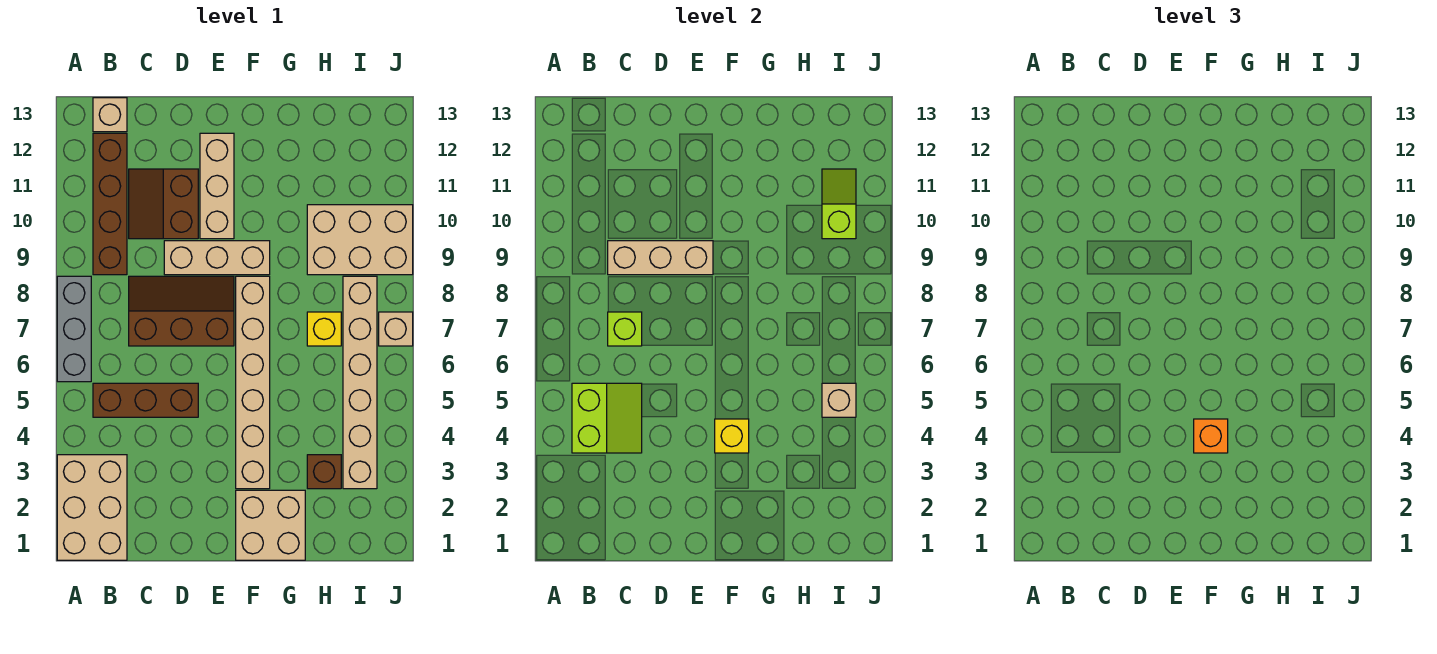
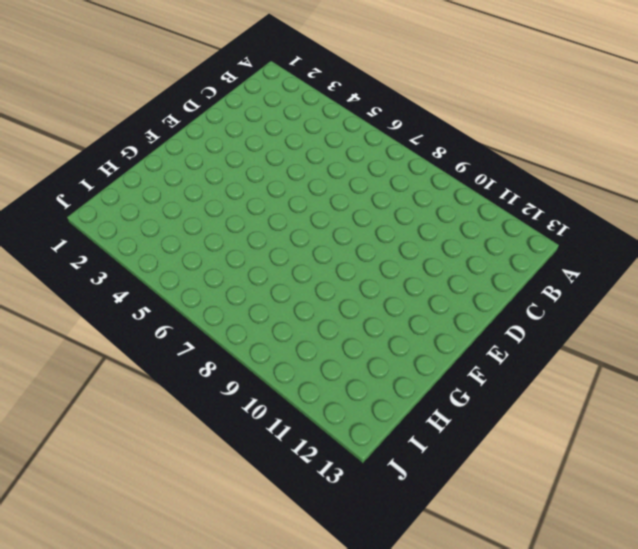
none -> tan 2x3 brick [57,455,127,560]
none -> grey 1x3 brick [57,276,91,382]
none -> brown 1x3 brick [93,383,198,417]

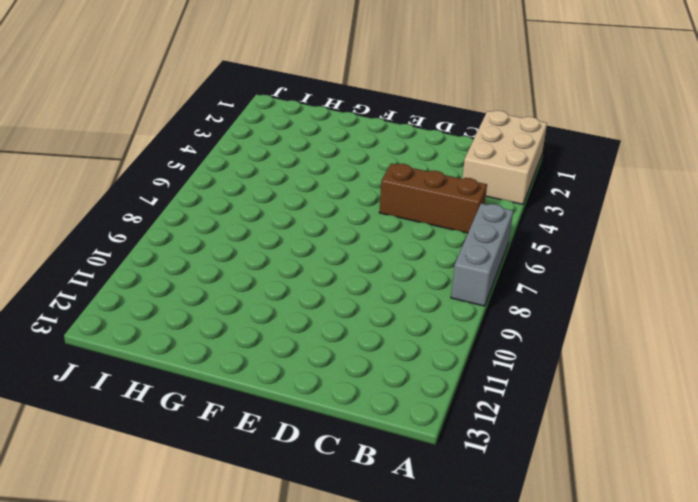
none -> brown 1x4 brick [93,133,127,275]
none -> tan 1x1 brick [93,98,127,132]
none -> brown 2x3 slope [129,276,234,346]

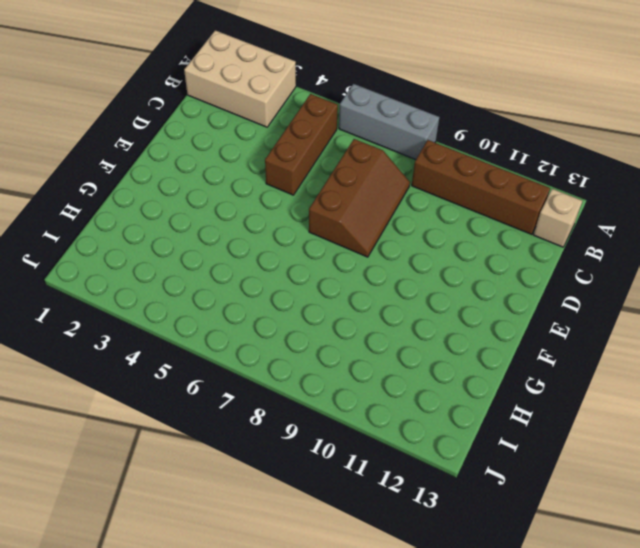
none -> brown 2x2 slope [129,169,198,239]
none -> tan 1x3 brick [164,241,270,275]
none -> tan 1x3 brick [200,133,234,239]

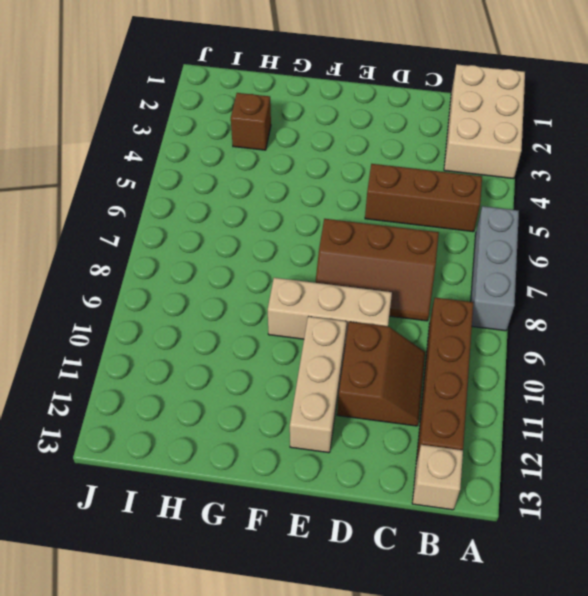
none -> tan 2x2 brick [236,490,305,560]
none -> tan 1x6 brick [236,276,270,489]
none -> yellow 1x1 brick [307,312,341,346]

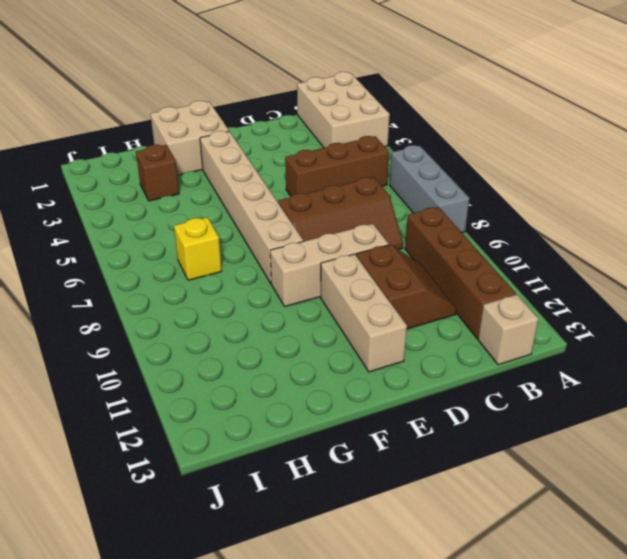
none -> tan 2x3 brick [307,205,413,275]
none -> tan 1x6 brick [343,276,377,489]
none -> tan 1x1 brick [379,312,413,346]

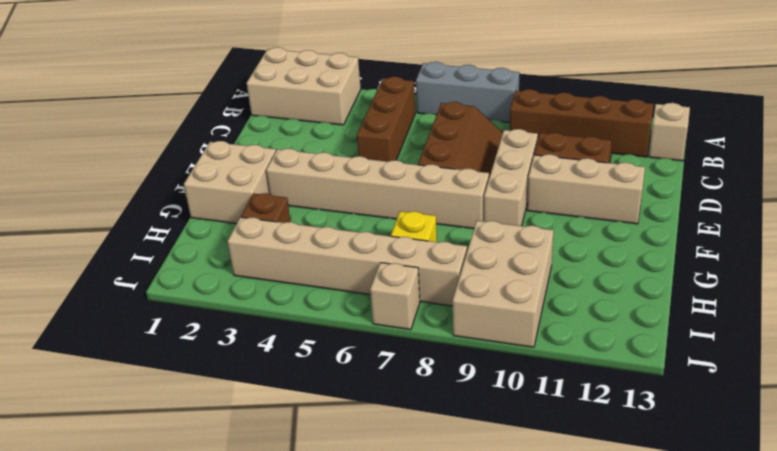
none -> lime 2x2 slope [572,383,642,453]
none -> lime 1x1 brick [608,312,642,346]
none -> tan 1x3 brick [608,241,713,275]

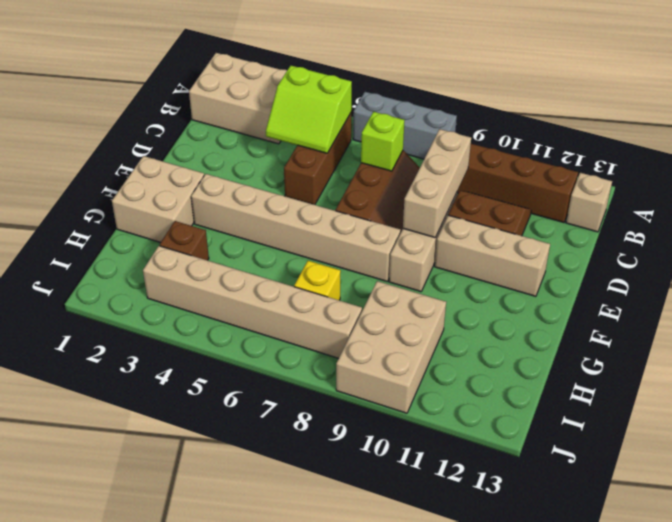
none -> tan 1x1 brick [379,312,413,346]
none -> yellow 1x1 brick [715,419,749,453]
none -> tan 1x1 brick [822,383,856,417]

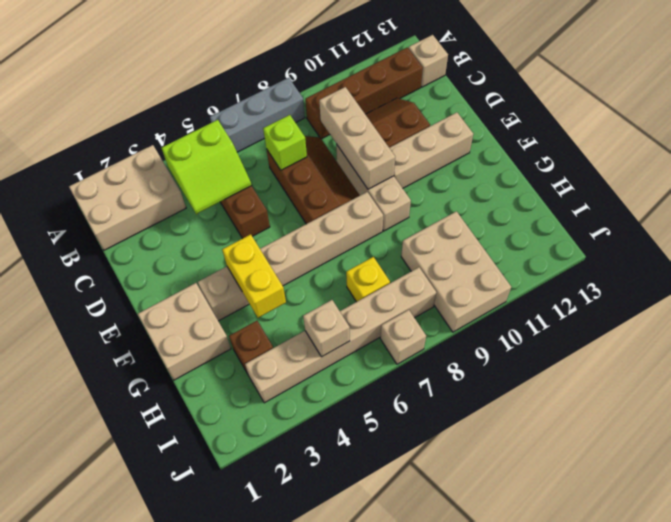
yellow 1x2 brick [222,234,286,318] -> yellow 1x1 brick [715,419,749,453]
none -> lime 1x2 slope [822,169,856,239]
none -> orange 1x1 brick [1194,419,1228,453]

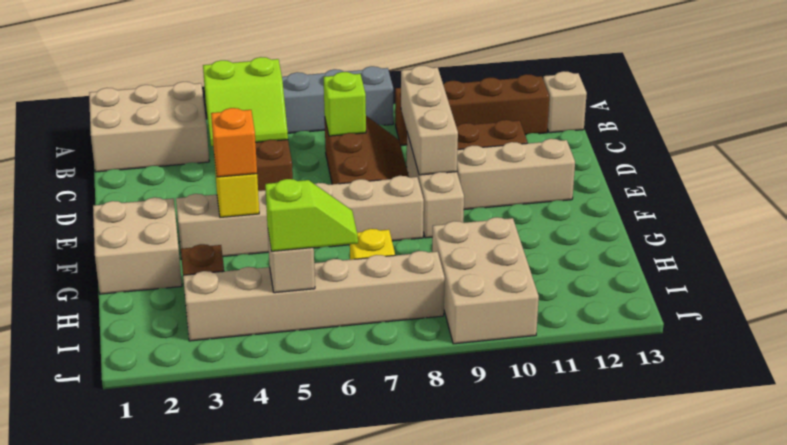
lime 1x2 slope [265,179,358,251] -> lime 1x2 slope moved to [822,169,856,239]
none -> tan 1x1 brick [379,312,413,346]

